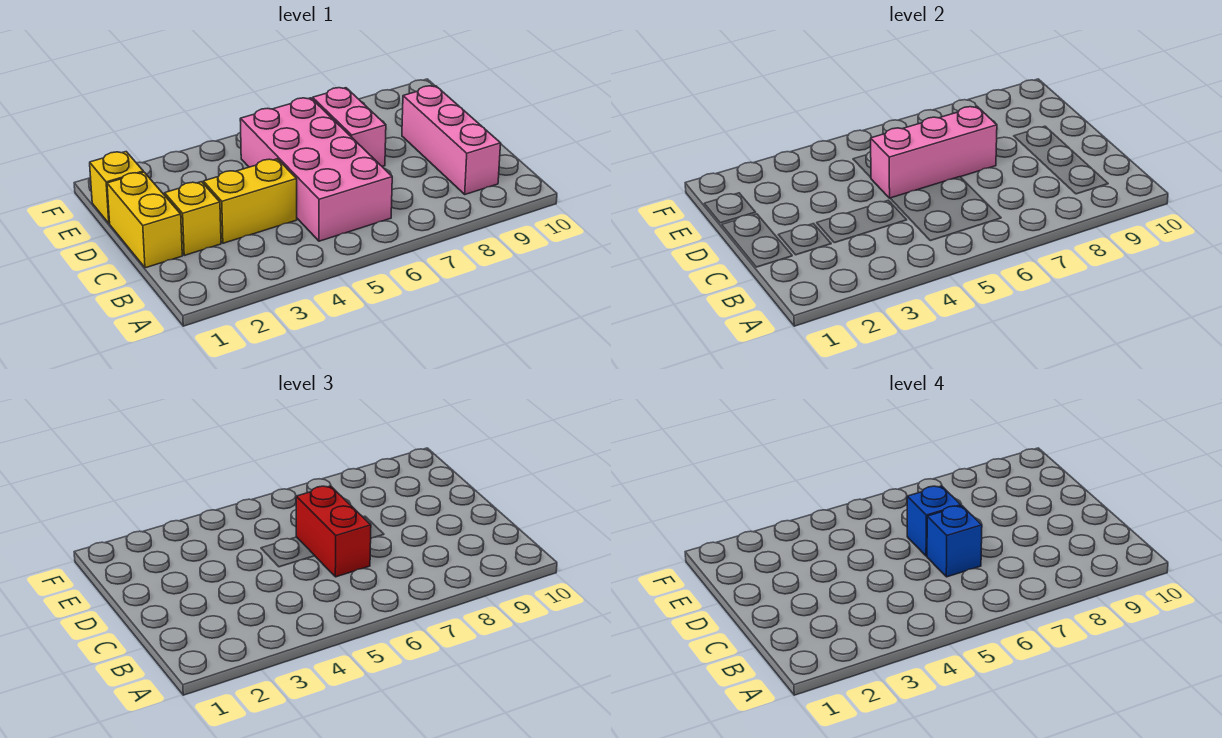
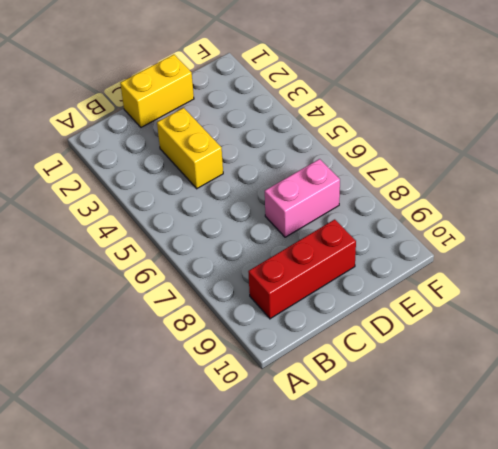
red 1x3 brick [248,219,356,319] -> pink 1x3 brick [402,86,501,194]
none -> pink 2x4 brick [240,98,392,241]
none -> yellow 1x1 brick [165,182,221,255]

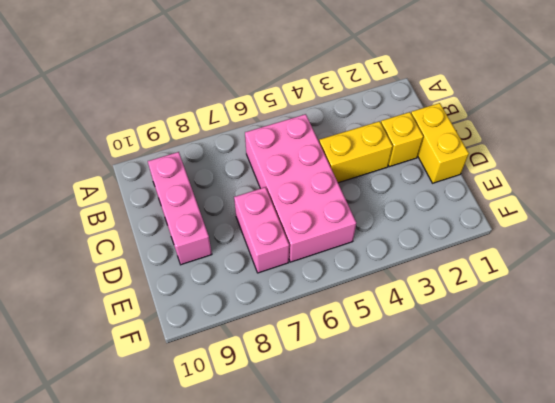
none -> yellow 1x1 brick [90,152,143,223]
none -> pink 1x3 brick [871,107,997,198]

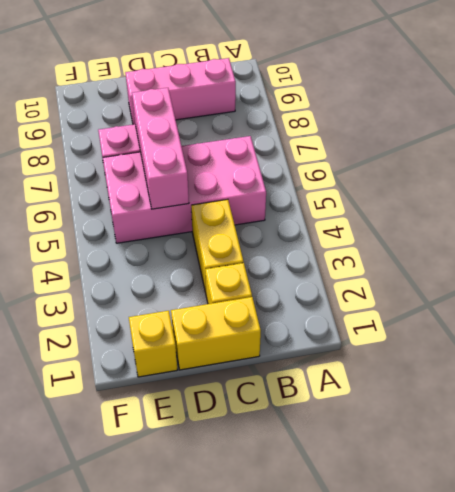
none -> red 1x2 brick [296,486,371,577]
none -> blue 1x1 brick [927,506,982,577]

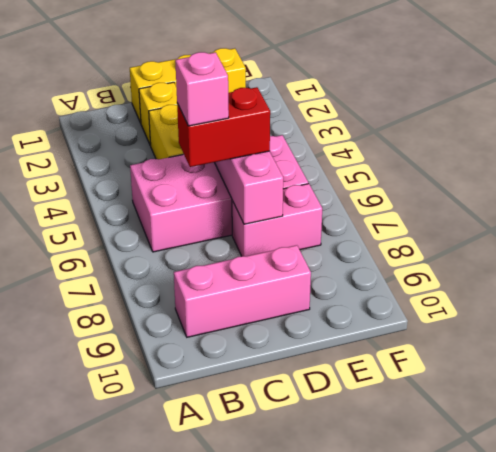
pink 1x1 brick [175,52,229,126] -> blue 1x1 brick [927,506,982,577]
none -> blue 1x1 brick [907,486,961,556]

